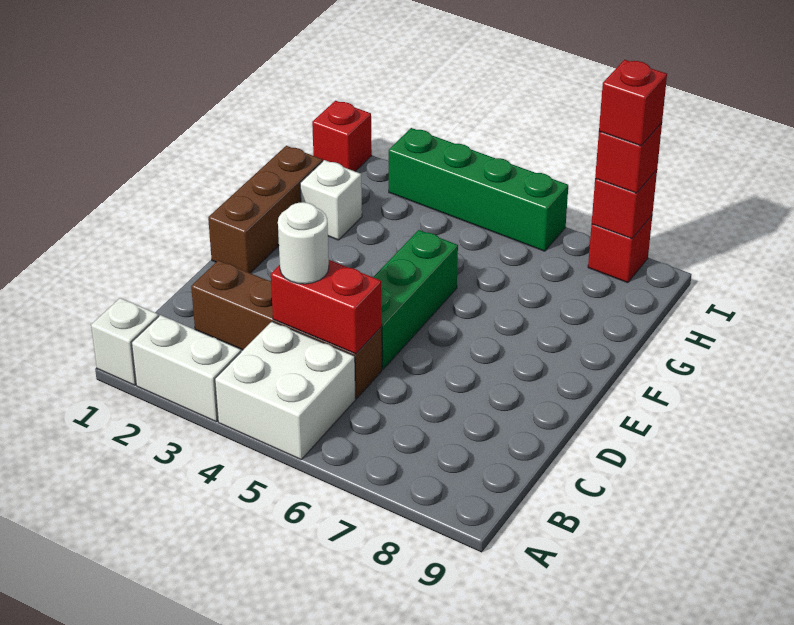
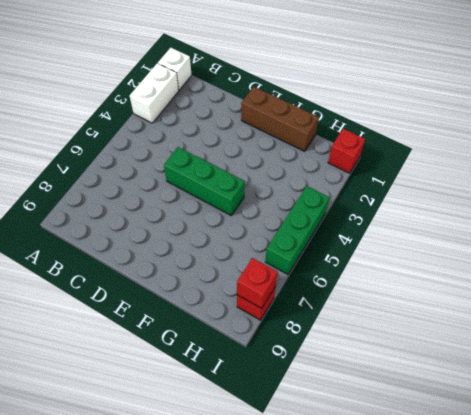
green 1x3 brick [265,186,329,274] -> green 1x4 brick [389,128,568,251]
none -> white 2x2 brick [215,322,356,460]
none -> brown 1x4 brick [191,260,382,398]
none -> white 1x1 brick [300,160,362,240]

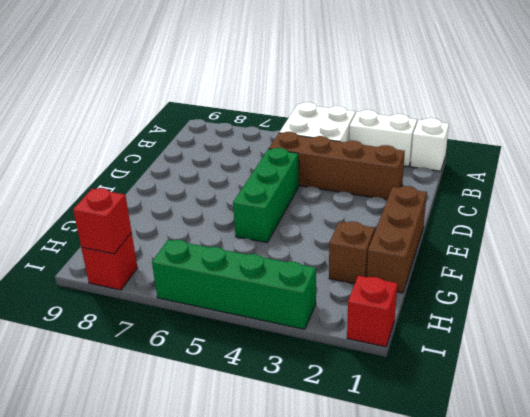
brown 1x1 brick [329,221,375,284] -> white 1x1 brick [300,160,362,240]
none -> red 1x2 brick [271,260,382,354]
none -> white 1x1 round brick [278,202,329,284]
none -> red 1x1 brick [595,123,662,193]

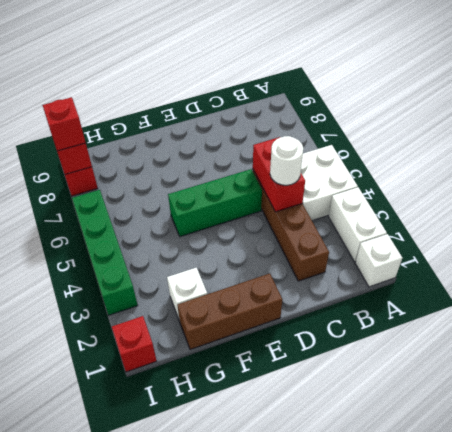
none -> red 1x1 brick [599,60,667,146]

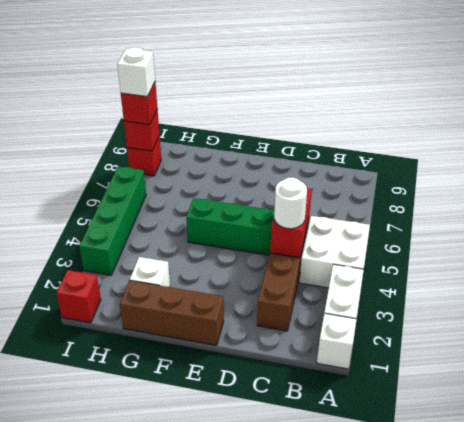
white 1x1 brick [117,47,155,97] -> red 1x1 brick [599,60,667,146]

